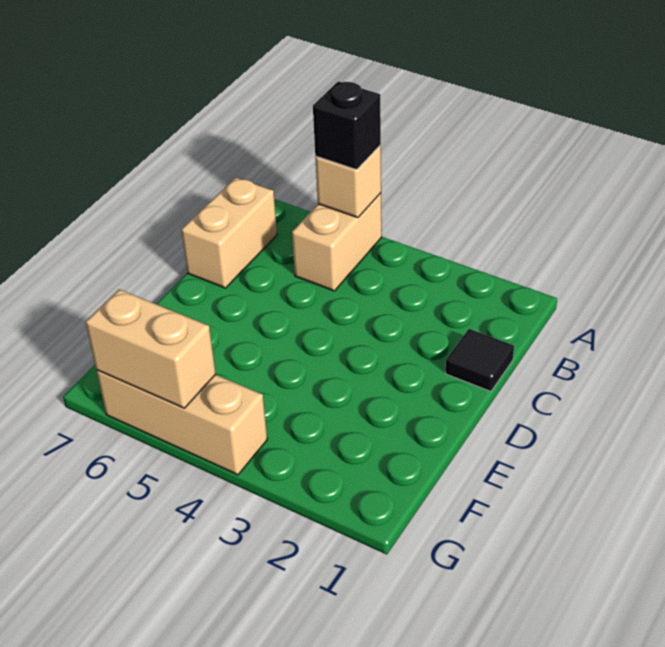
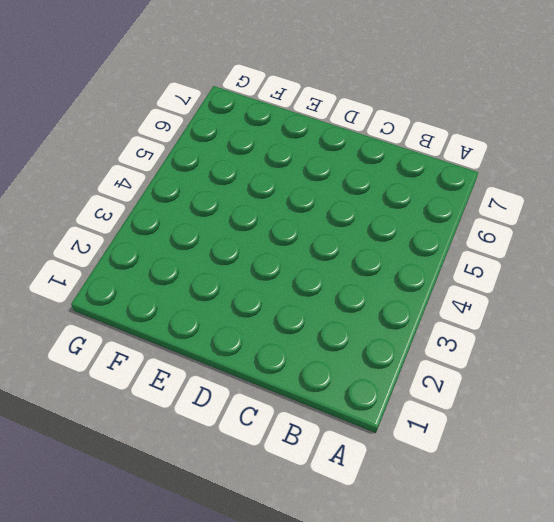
none -> tan 1x2 brick [292,193,382,291]
none -> tan 1x2 brick [181,177,277,288]

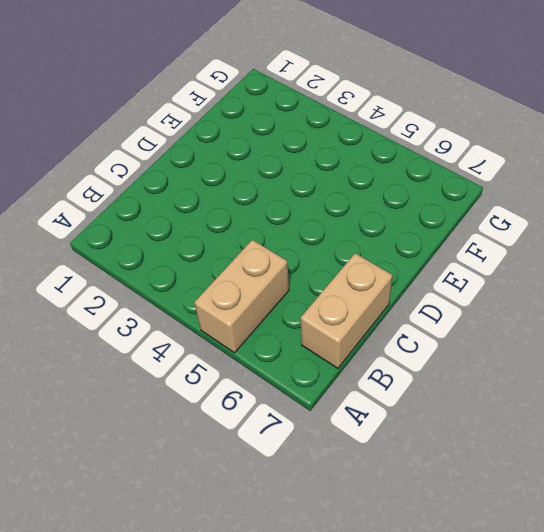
none -> black 1x1 tile [446,329,514,391]
none -> tan 1x3 brick [96,370,267,475]

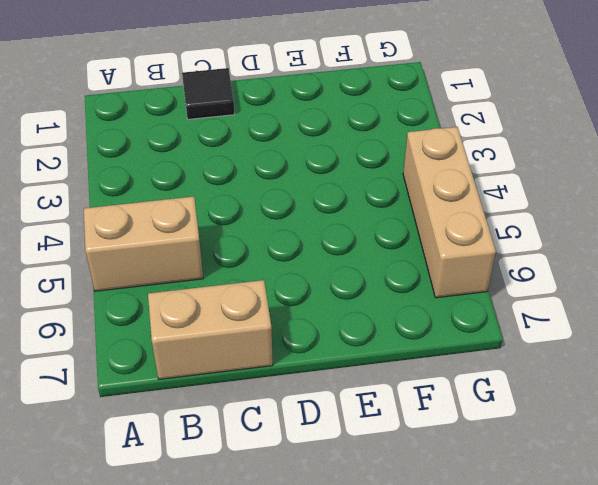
none -> tan 1x1 brick [315,145,381,218]
none -> tan 1x2 brick [86,289,216,408]

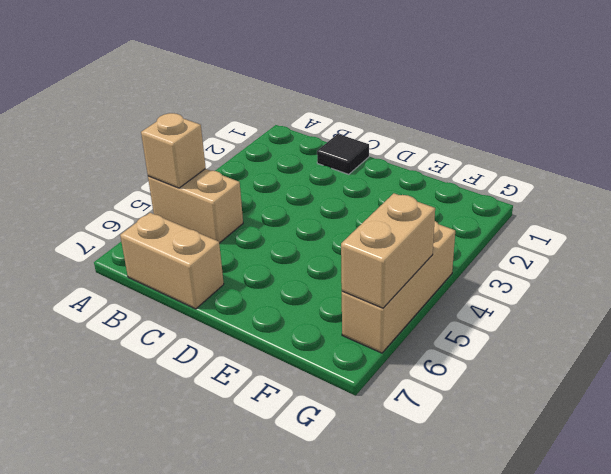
none -> black 1x1 brick [313,82,381,169]

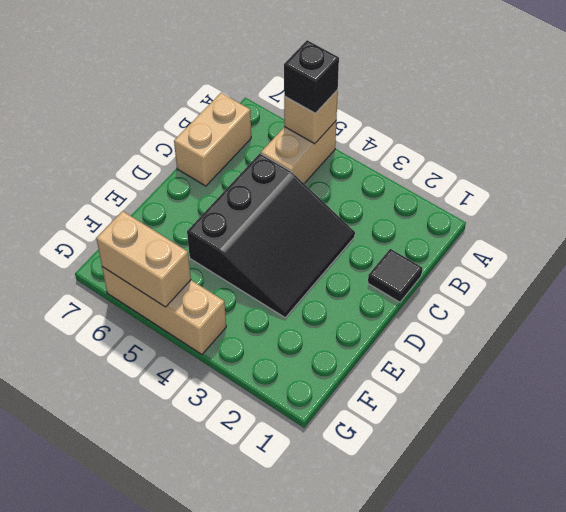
black 3x3 slope [187,153,355,318] -> none

